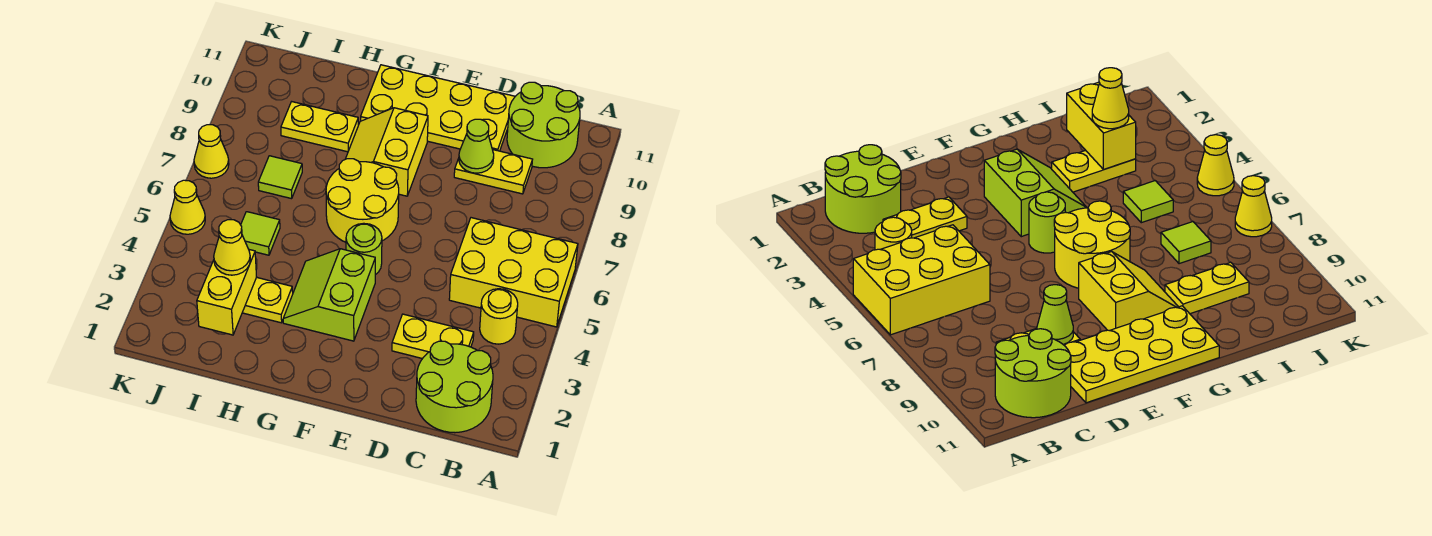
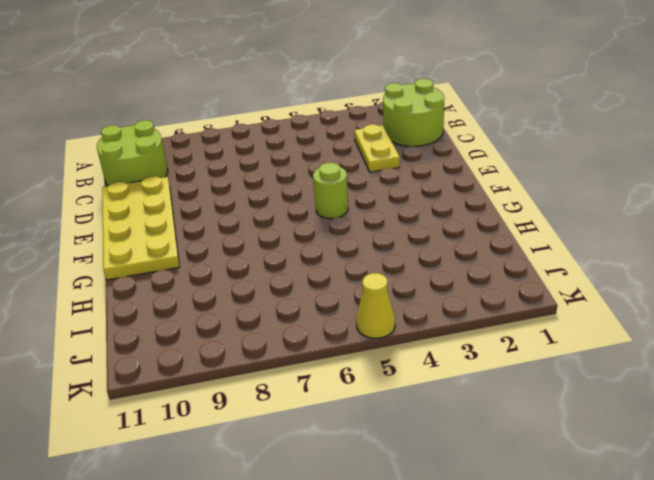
none -> yellow 2x3 brick [449,218,578,327]
none -> yellow 1x1 round brick [480,289,518,344]
none -> yellow 1x2 plate [454,149,533,194]

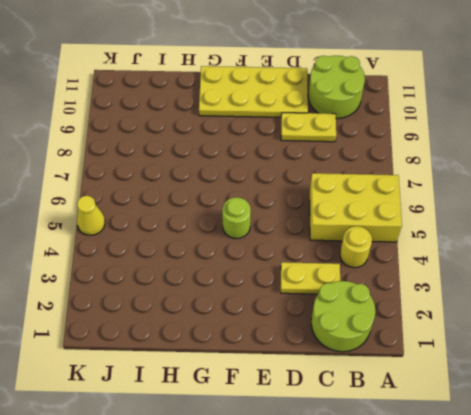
none -> lime 2x2 slope [283,249,375,341]
none -> yellow 2x2 round brick [326,159,399,242]
none -> yellow 2x2 slope [346,108,428,196]

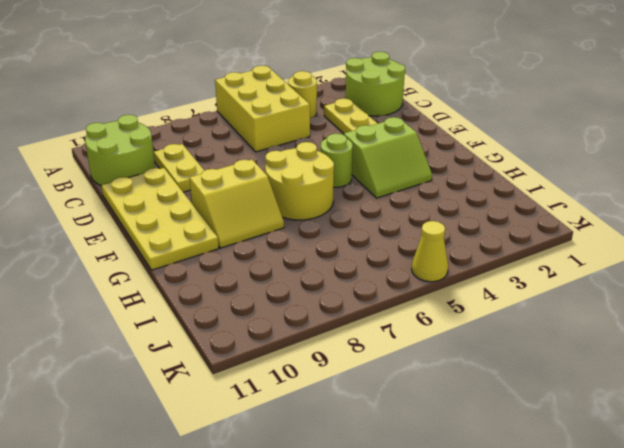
none -> yellow 1x2 plate [242,277,293,323]
none -> yellow 1x2 plate [281,102,358,152]
none -> lime 1x1 tile [241,212,280,255]

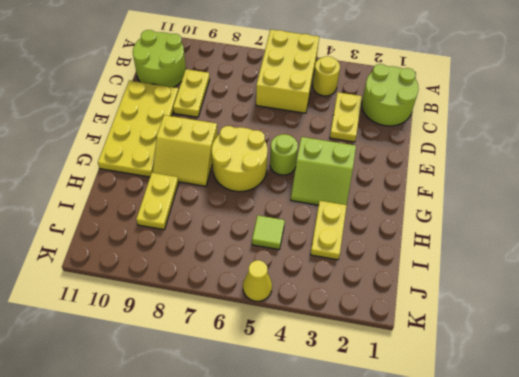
none -> lime 1x1 tile [258,156,302,199]
none -> yellow 1x1 cone [194,125,229,178]
none -> lime 1x1 cone [459,119,494,173]

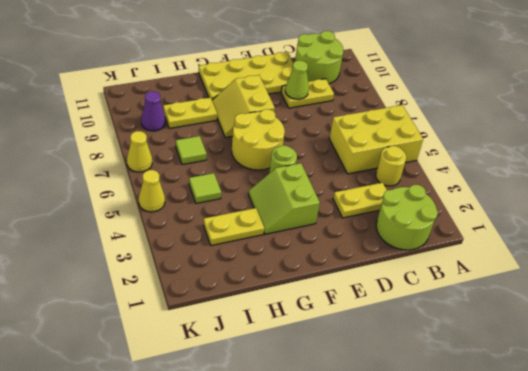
purple 1x1 cone [141,91,165,131] -> none
none -> yellow 1x2 brick [197,250,256,335]
none -> yellow 1x1 cone [214,220,250,275]

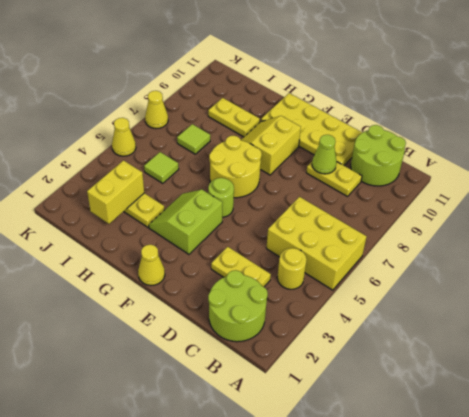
yellow 1x1 cone [138,245,165,286] -> yellow 1x1 cone moved to [214,220,250,275]

